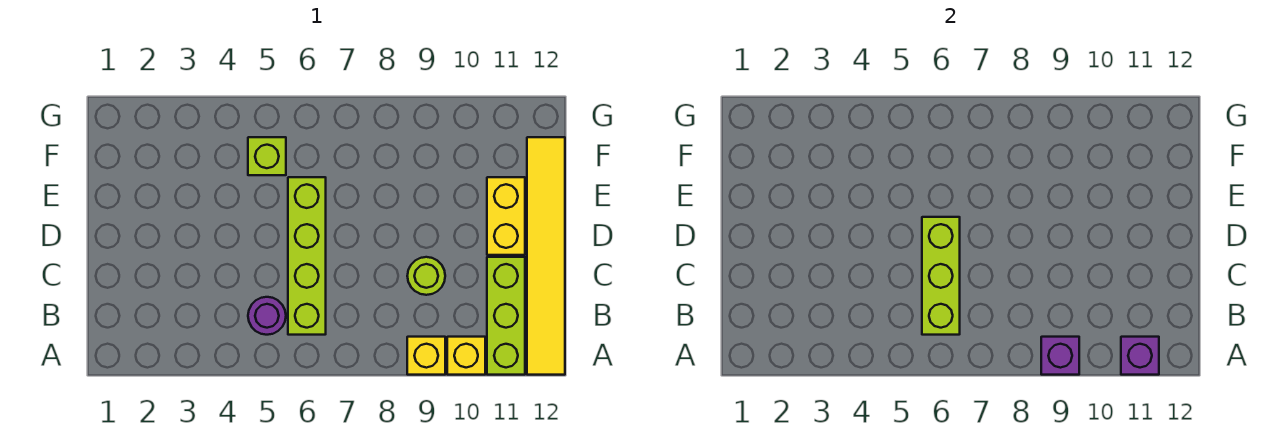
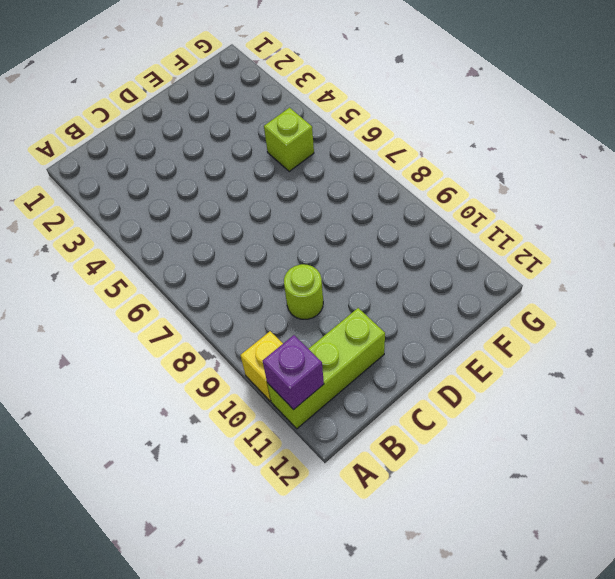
none -> yellow 1x1 brick [407,337,445,375]
none -> yellow 1x6 tile [527,137,565,375]
none -> purple 1x1 round brick [248,297,286,335]

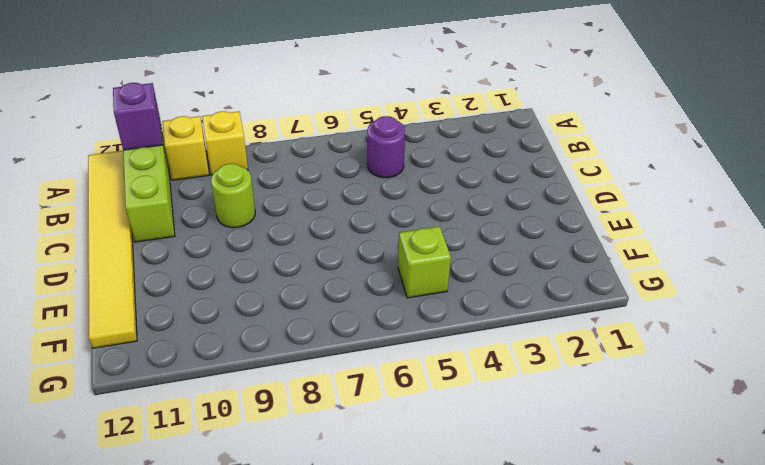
none -> lime 1x4 brick [288,177,326,335]
none -> yellow 1x2 brick [487,177,525,255]
none -> purple 1x1 brick [1041,337,1079,375]

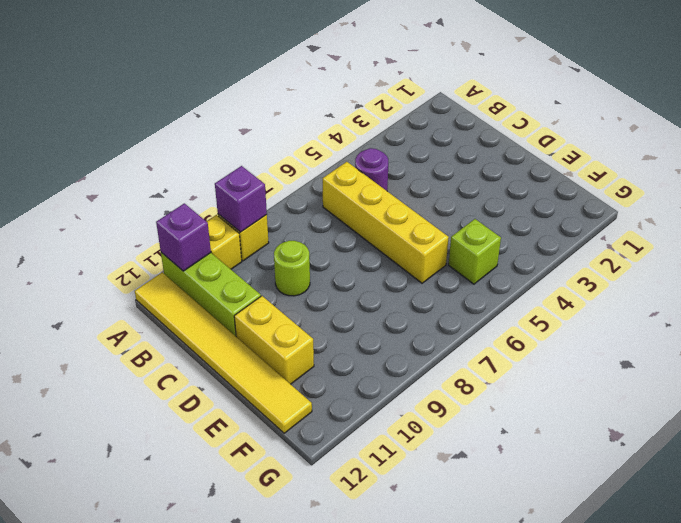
yellow 1x4 brick [323,162,449,283] -> lime 1x4 brick [288,177,326,335]
none -> lime 1x3 brick [922,217,960,335]

